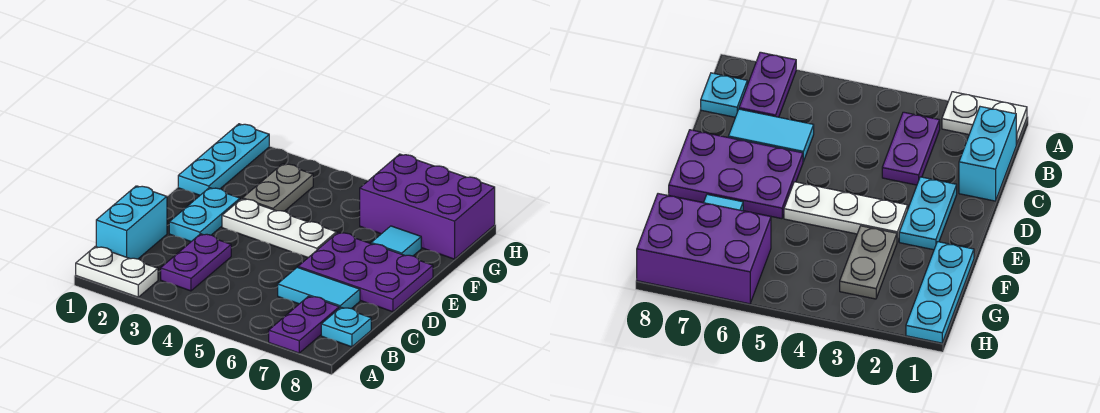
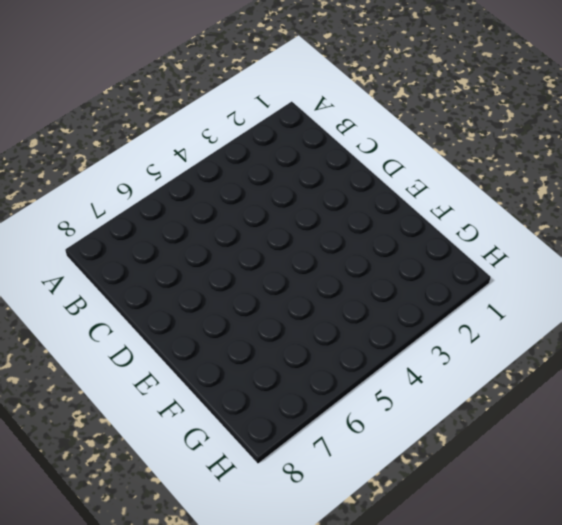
none -> white 1x2 plate [76,247,158,297]
none -> purple 1x2 plate [269,296,339,353]
none -> cyan 1x2 brick [96,186,167,259]

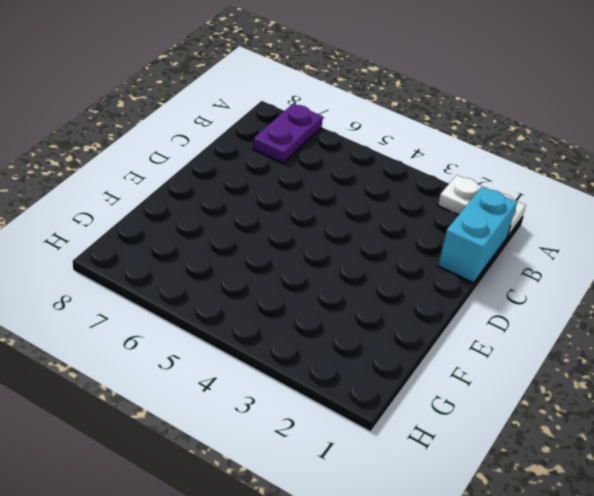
none -> purple 1x2 plate [161,234,231,291]
none -> cyan 1x1 plate [321,307,371,347]
none -> cyan 1x2 tile [278,267,360,309]

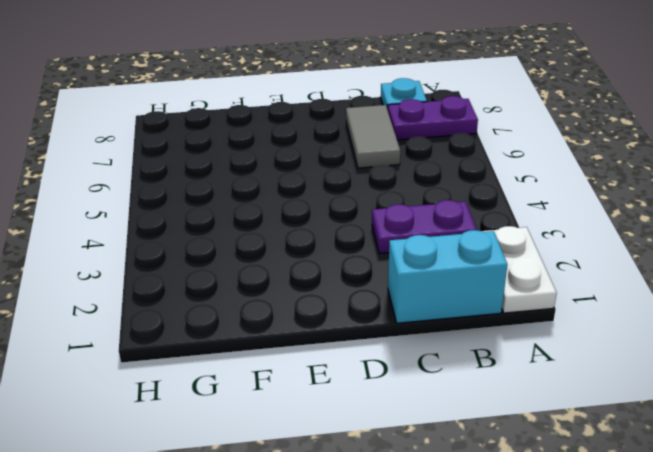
grey 1x2 tile [346,105,400,168] -> cyan 1x2 tile [278,267,360,309]
none -> cyan 1x2 plate [169,188,240,241]
none -> purple 2x3 plate [298,232,433,312]
none -> white 1x3 plate [222,199,337,258]

